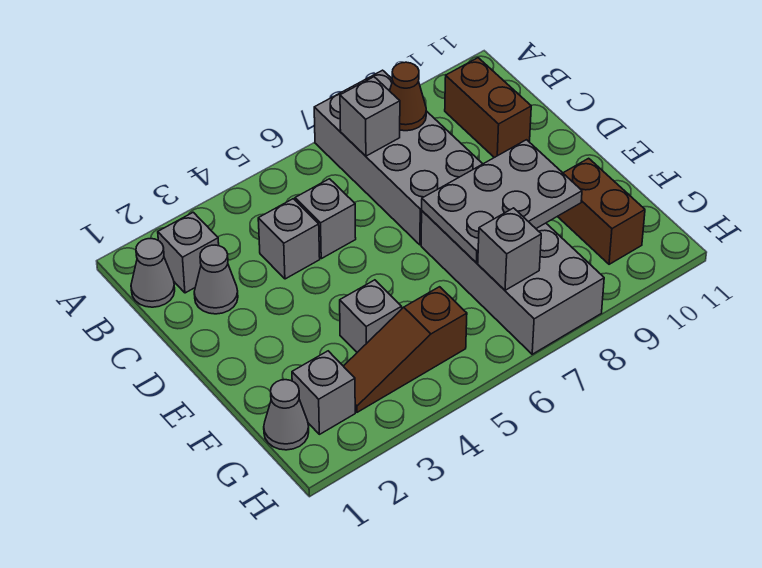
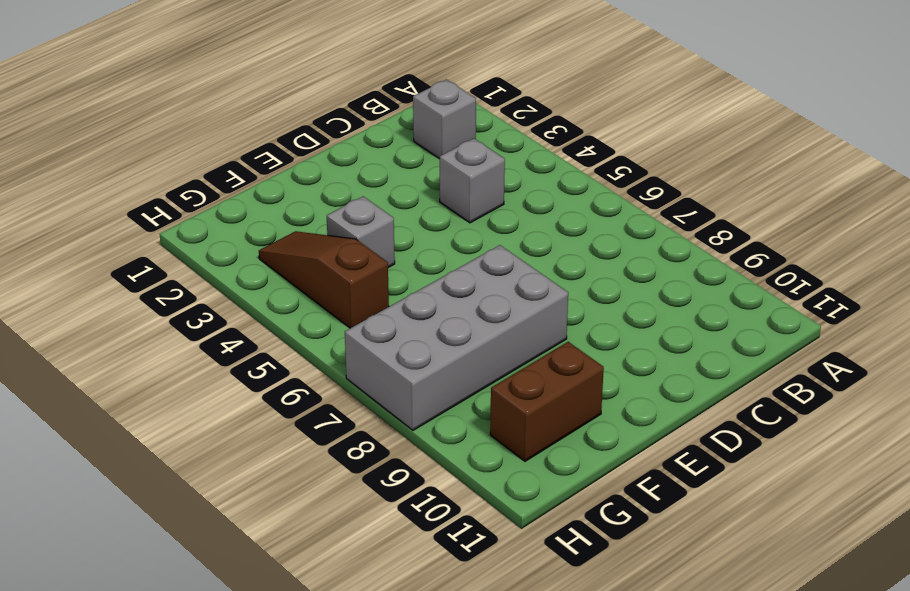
none -> grey 2x4 brick [314,70,482,245]
none -> grey 1x1 cone [131,239,175,307]
none -> brown 1x2 brick [445,58,531,158]

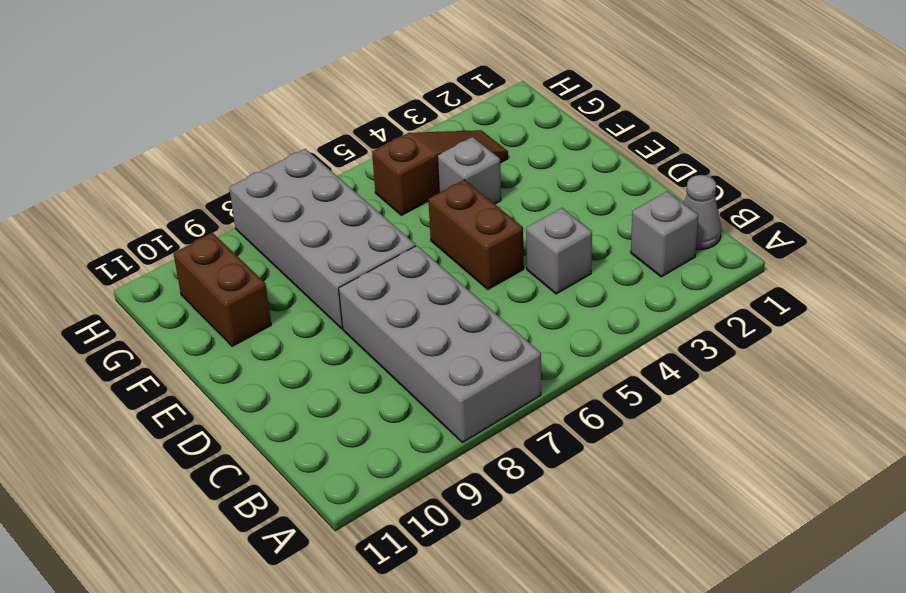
brown 1x2 brick [428,180,524,289] -> brown 1x2 brick moved to [445,58,531,158]
none -> grey 1x1 cone [194,245,238,314]
none -> grey 1x1 brick [295,179,356,259]
none -> grey 1x1 cone [264,380,309,450]

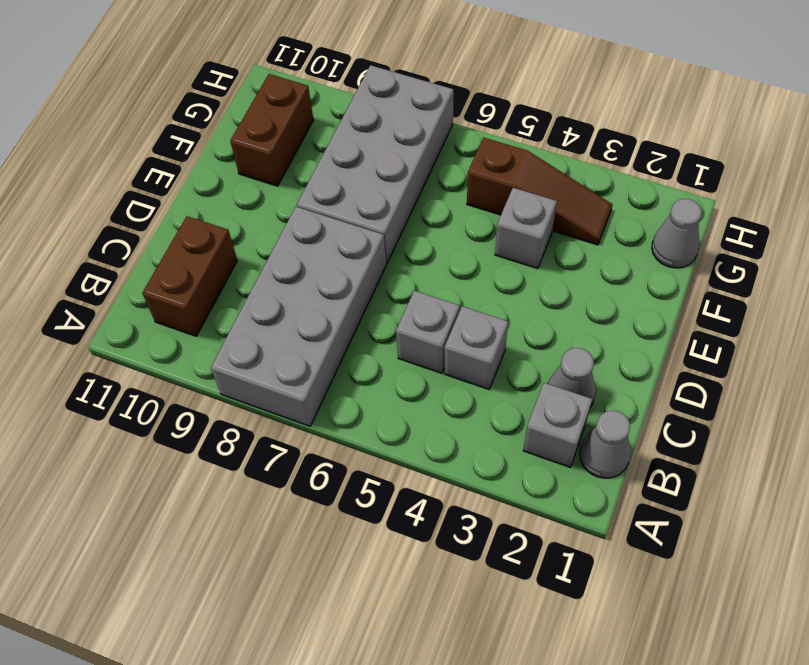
none -> grey 1x1 brick [292,351,355,434]
none -> grey 1x1 brick [340,77,400,156]
none -> brown 1x1 cone [390,62,426,131]

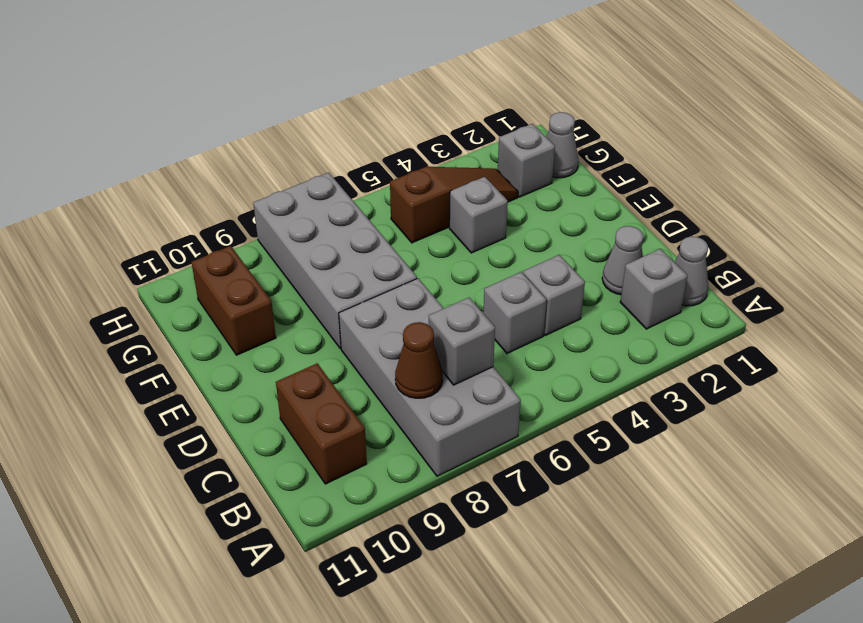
none -> grey 2x3 plate [422,140,582,263]
none -> grey 1x1 brick [478,208,541,290]

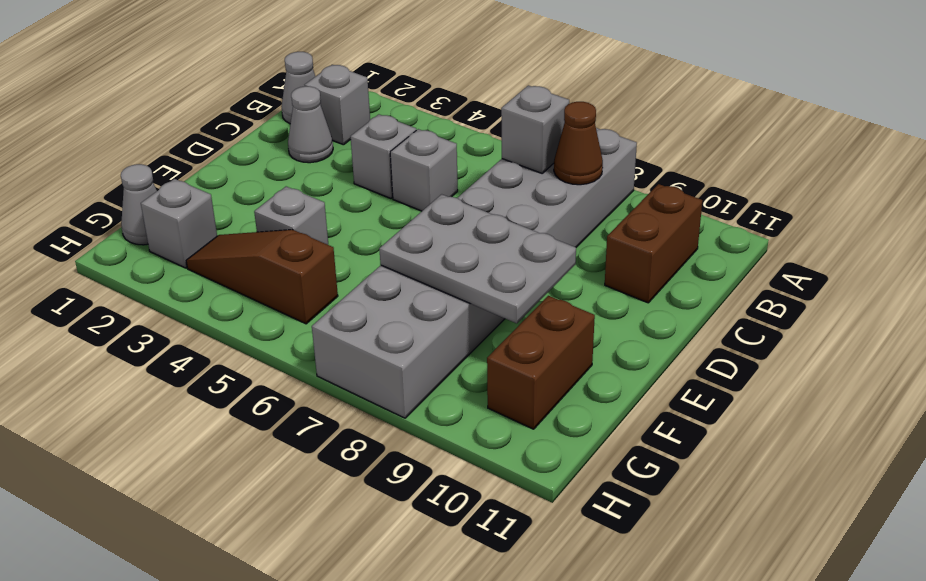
none -> grey 1x1 brick [478,208,541,290]

